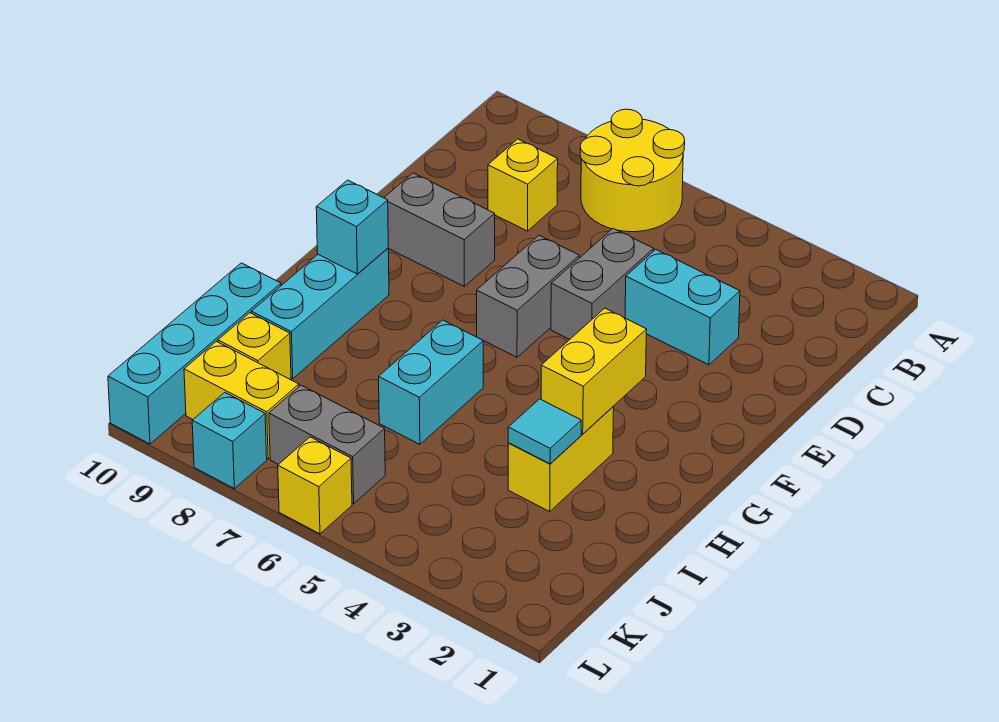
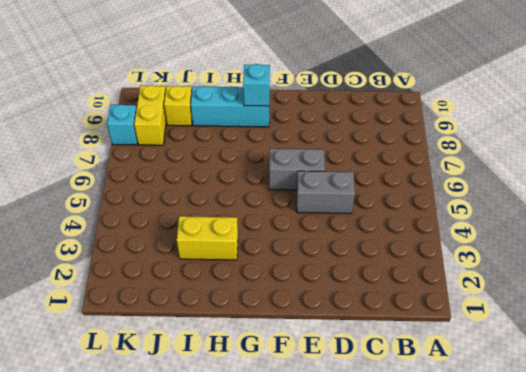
none -> yellow 2x2 round brick [580,109,685,232]
none -> yellow 1x1 brick [488,139,558,231]
none -> cyan 1x2 brick [625,249,740,365]

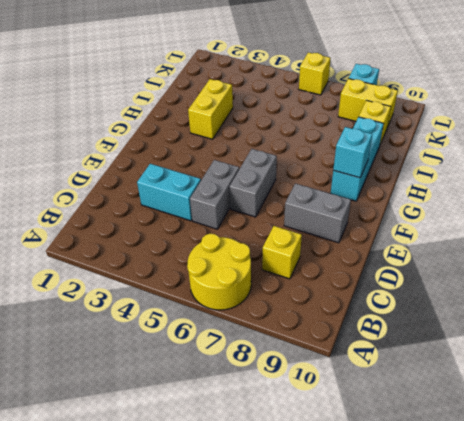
none -> cyan 1x2 brick [379,320,483,444]
none -> cyan 1x4 brick [108,263,281,444]
none -> grey 1x2 brick [269,385,385,504]

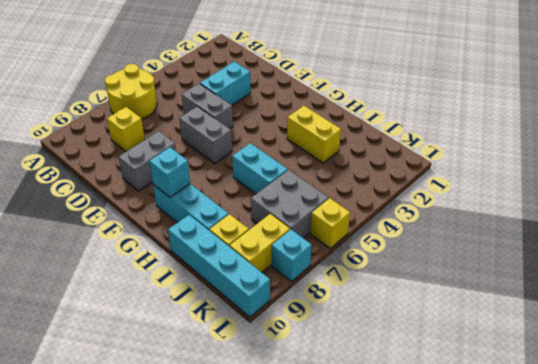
grey 2x2 brick [251,170,329,238] -> grey 1x2 brick [269,385,385,504]
none -> yellow 1x2 brick [541,308,647,434]
none -> cyan 1x1 tile [508,399,581,464]

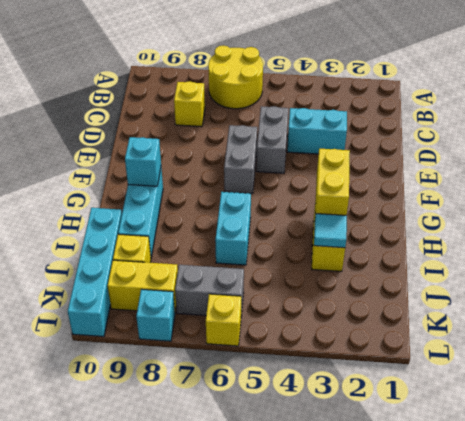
none -> grey 1x2 brick [384,173,495,286]

